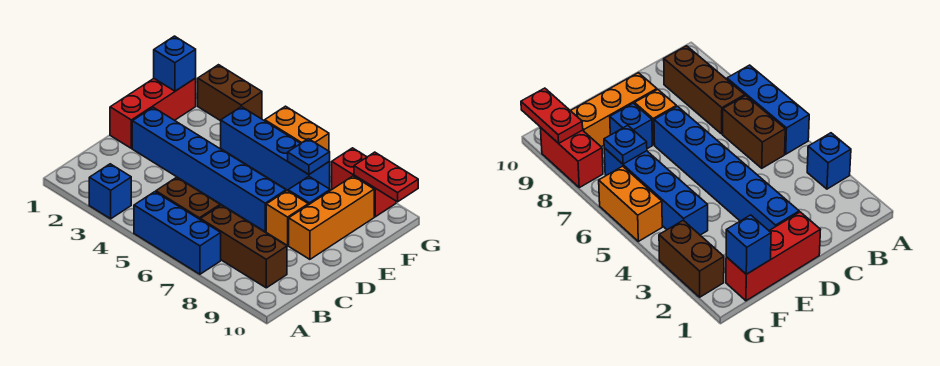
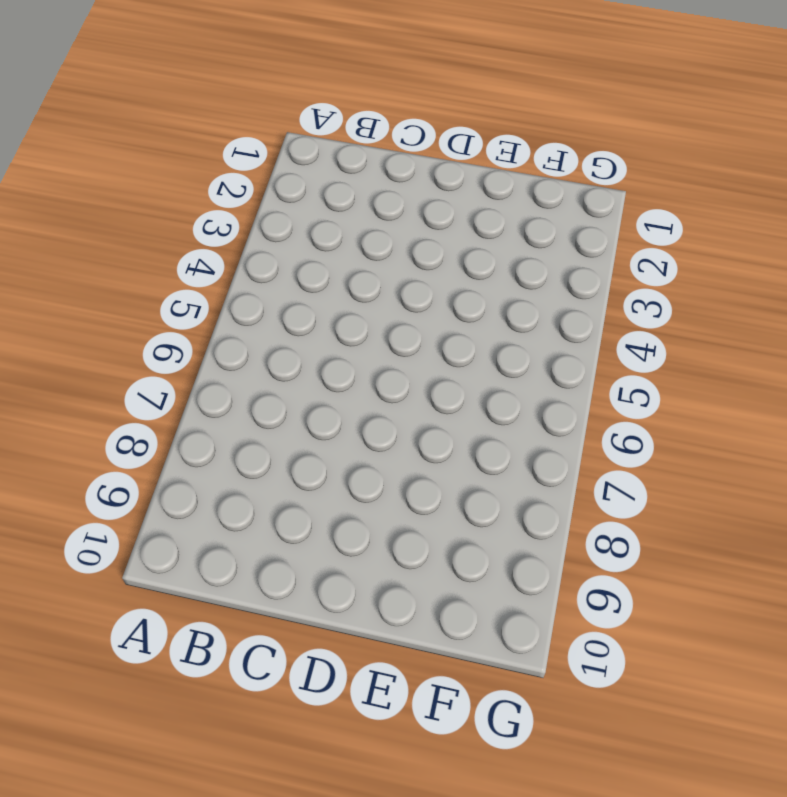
none -> blue 1x1 brick [89,164,131,219]
none -> blue 1x3 brick [134,192,221,274]
none -> brown 1x2 brick [156,177,220,219]

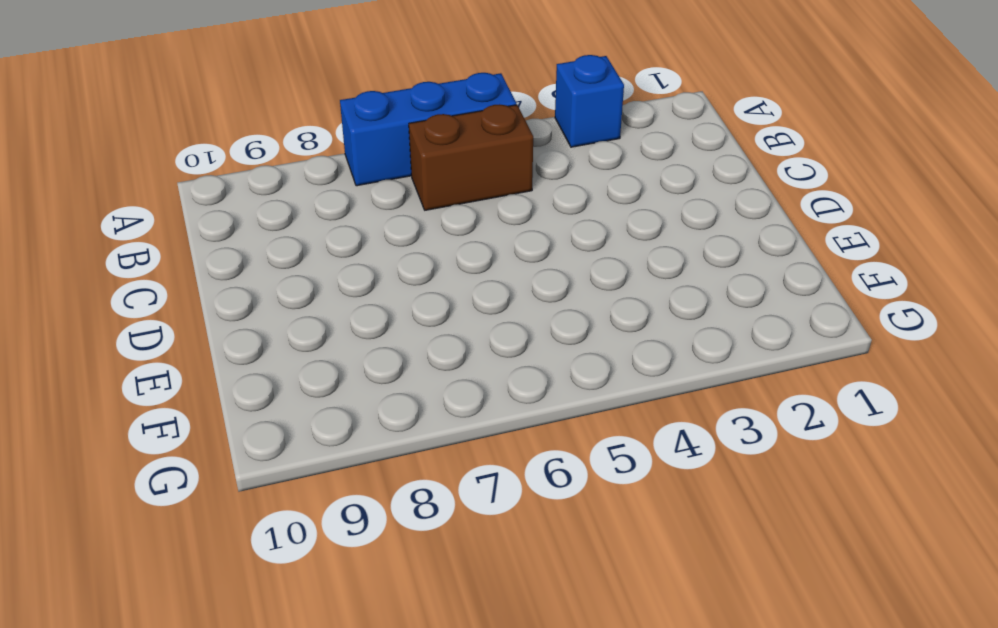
none -> brown 1x3 brick [200,205,287,288]
none -> red 1x3 brick [110,78,196,148]
none -> blue 1x6 brick [132,107,286,232]

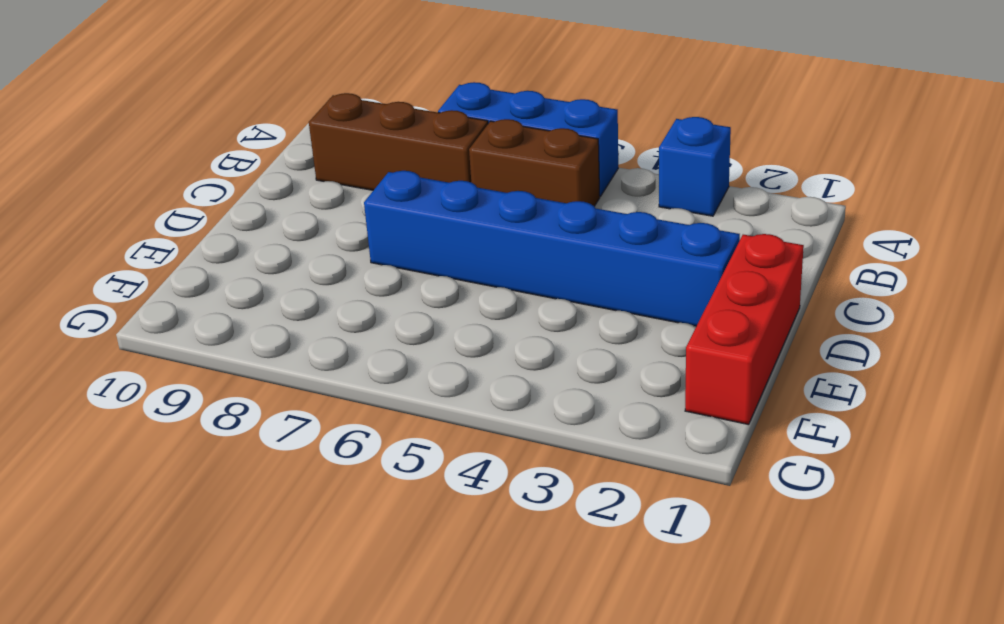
none -> orange 1x1 brick [266,191,308,245]
none -> orange 1x3 brick [289,176,374,259]
none -> blue 1x1 brick [288,177,330,205]

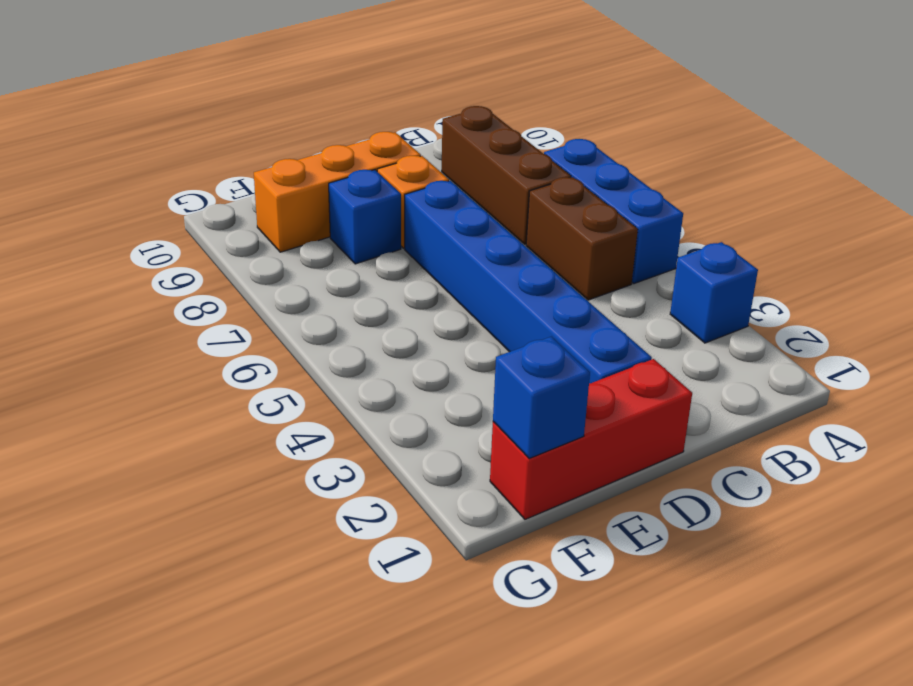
none -> blue 1x4 brick [221,107,330,190]
none -> brown 1x2 brick [198,65,262,121]
none -> orange 1x2 brick [265,106,329,151]

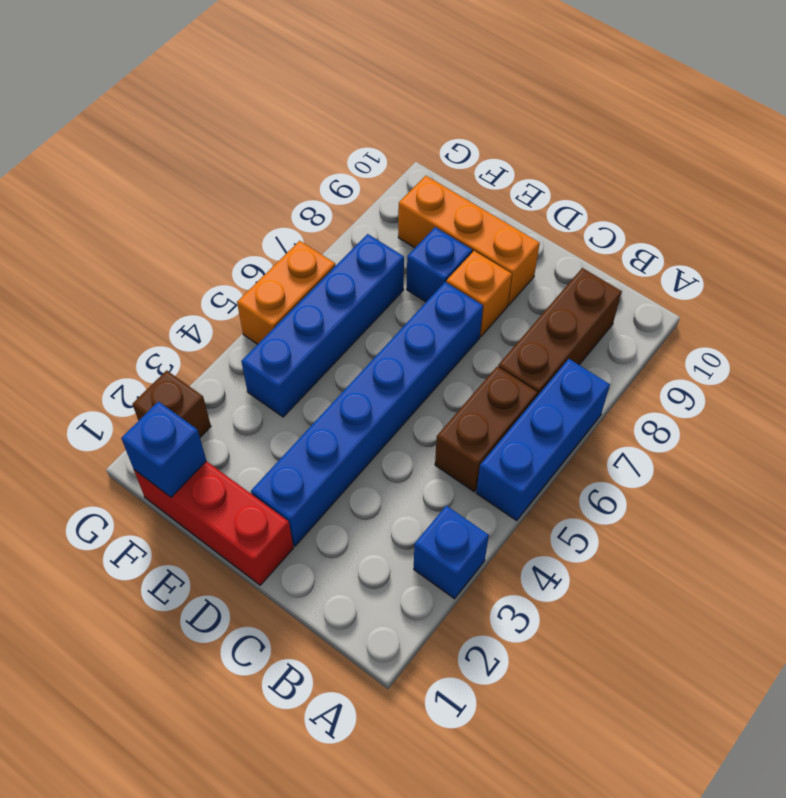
brown 1x1 brick [133,370,211,437] -> brown 1x2 brick [198,65,262,121]
none -> red 1x2 brick [332,148,396,217]
none -> blue 1x1 plate [288,139,330,175]
none -> red 1x2 plate [354,152,418,202]

